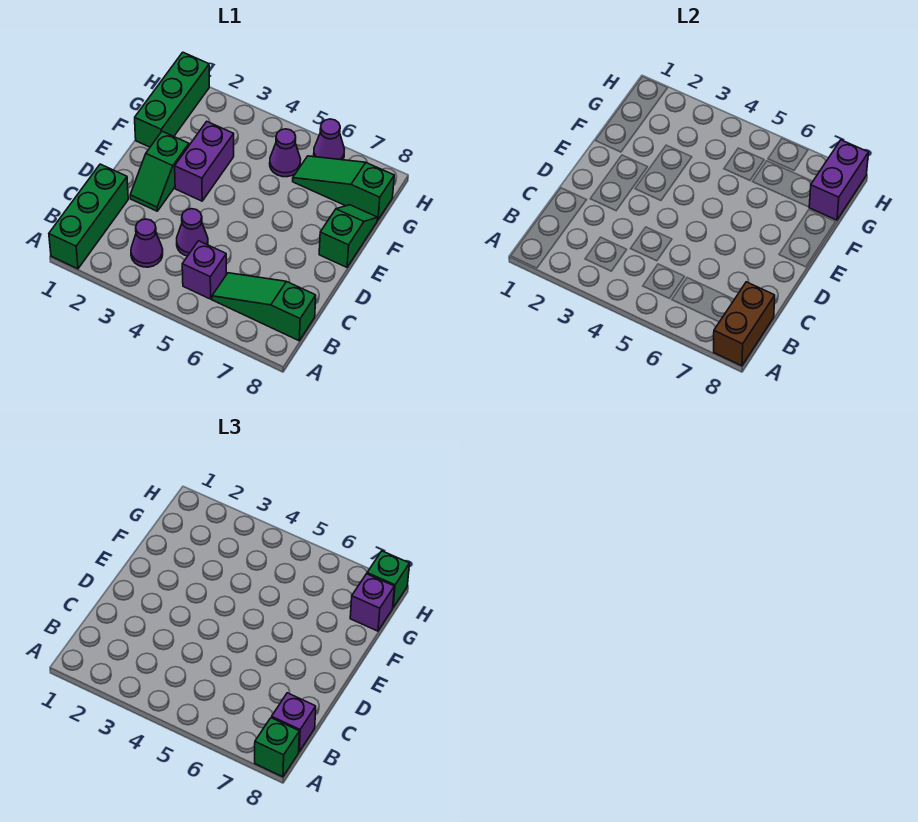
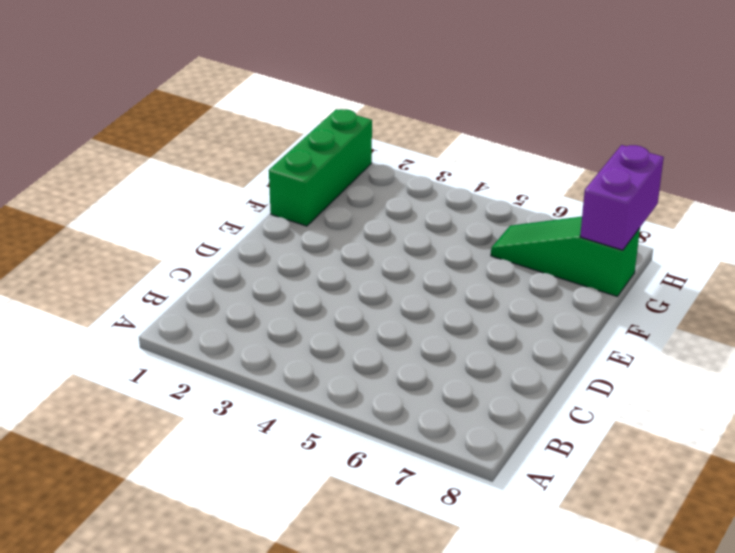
none -> green 1x3 brick [49,164,128,269]
none -> purple 1x1 cone [131,219,163,267]
none -> purple 1x1 brick [182,241,226,299]

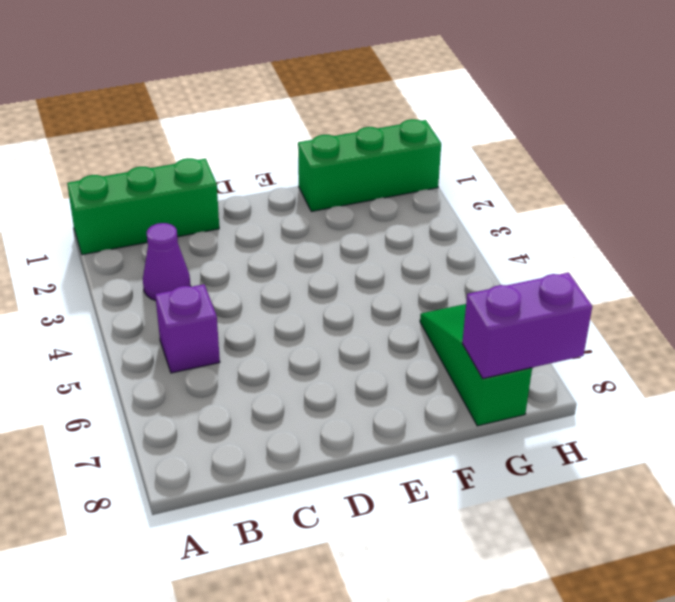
none -> green 1x3 slope [212,273,316,341]
none -> purple 1x1 cone [177,209,208,256]
none -> green 1x2 slope [130,131,189,211]

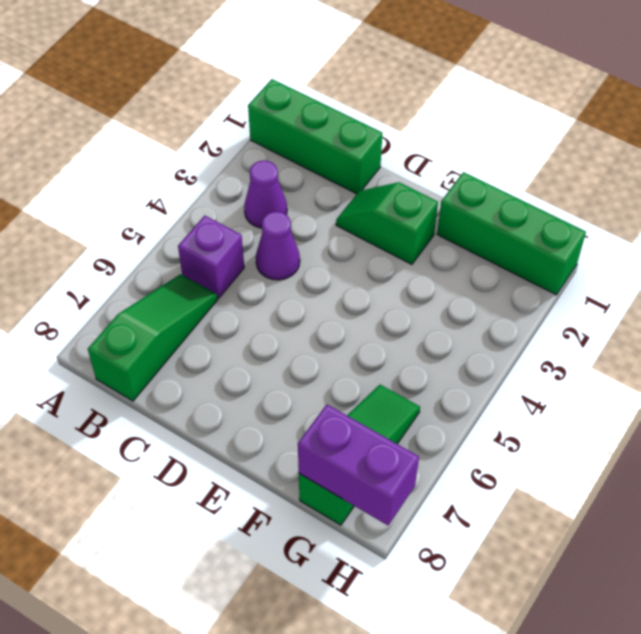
none -> purple 1x2 brick [175,122,234,201]
none -> green 1x2 slope [319,205,378,267]
none -> purple 1x1 cone [270,129,301,177]

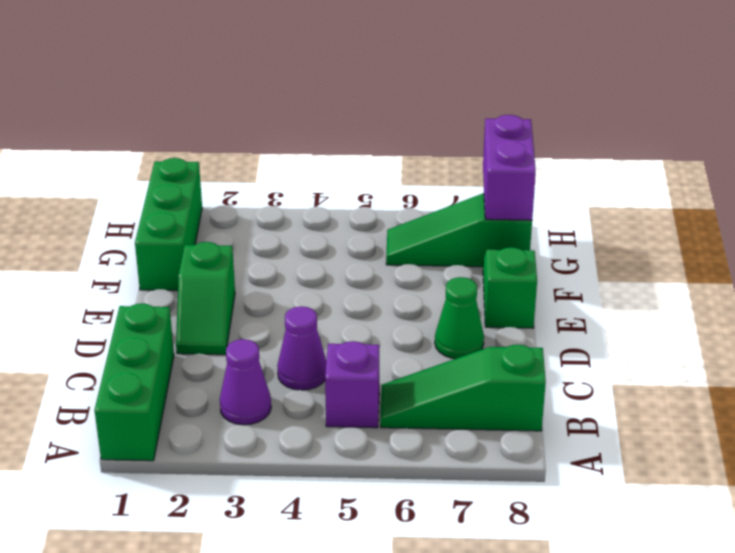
green 1x1 cone [435,277,484,359] -> none
none -> purple 1x2 brick [175,122,234,201]
none -> purple 1x1 cone [270,129,301,177]
none -> purple 1x1 cone [314,119,344,160]

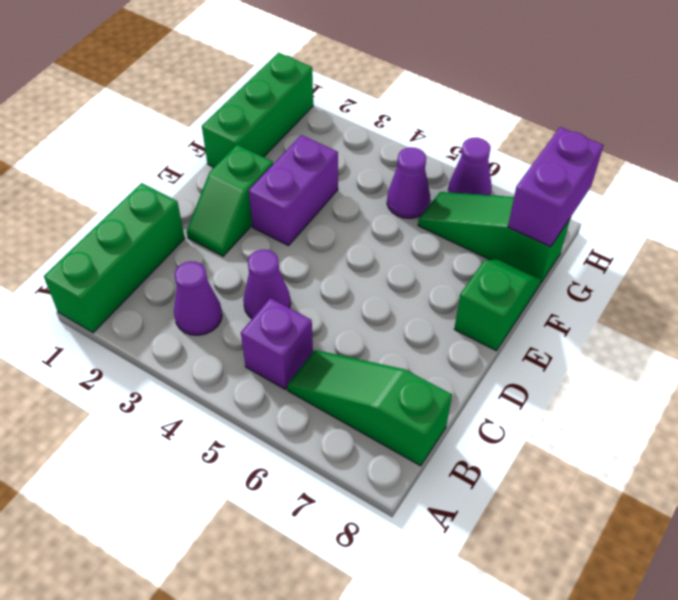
none -> brown 1x2 brick [714,282,775,366]
none -> green 1x1 brick [255,718,299,777]
none -> purple 1x1 brick [272,693,316,752]

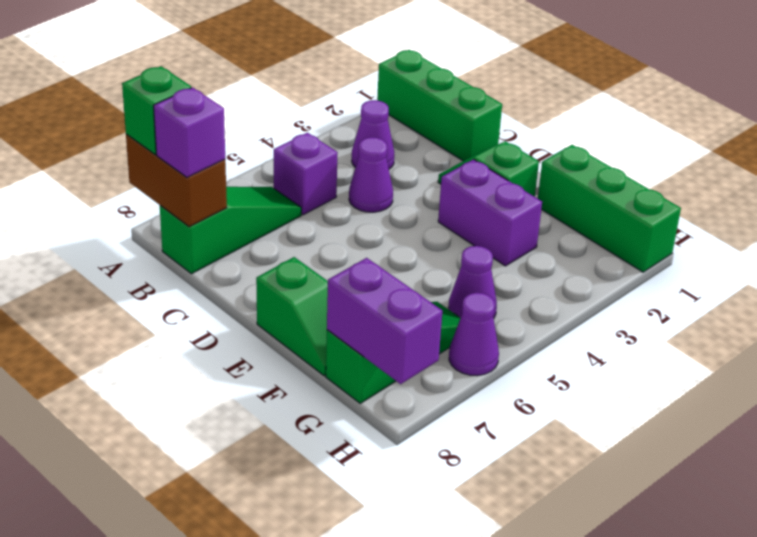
none -> purple 1x1 brick [350,574,394,631]
none -> green 1x1 brick [367,551,409,607]

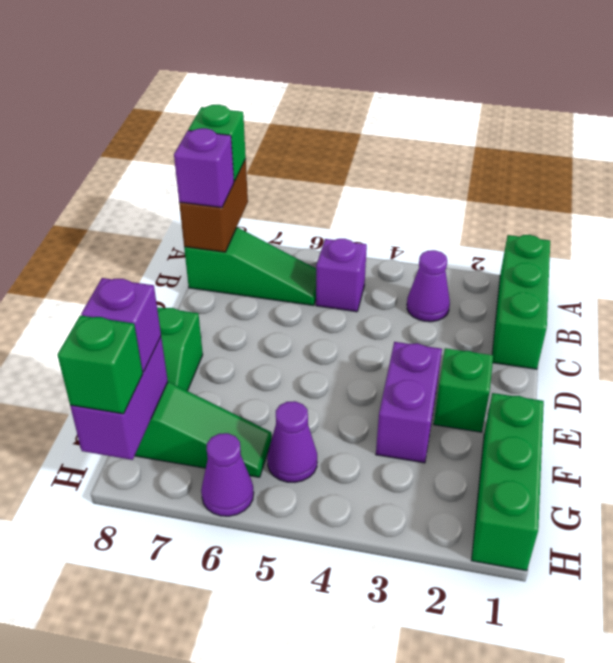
none -> purple 1x1 cone [177,209,208,256]

